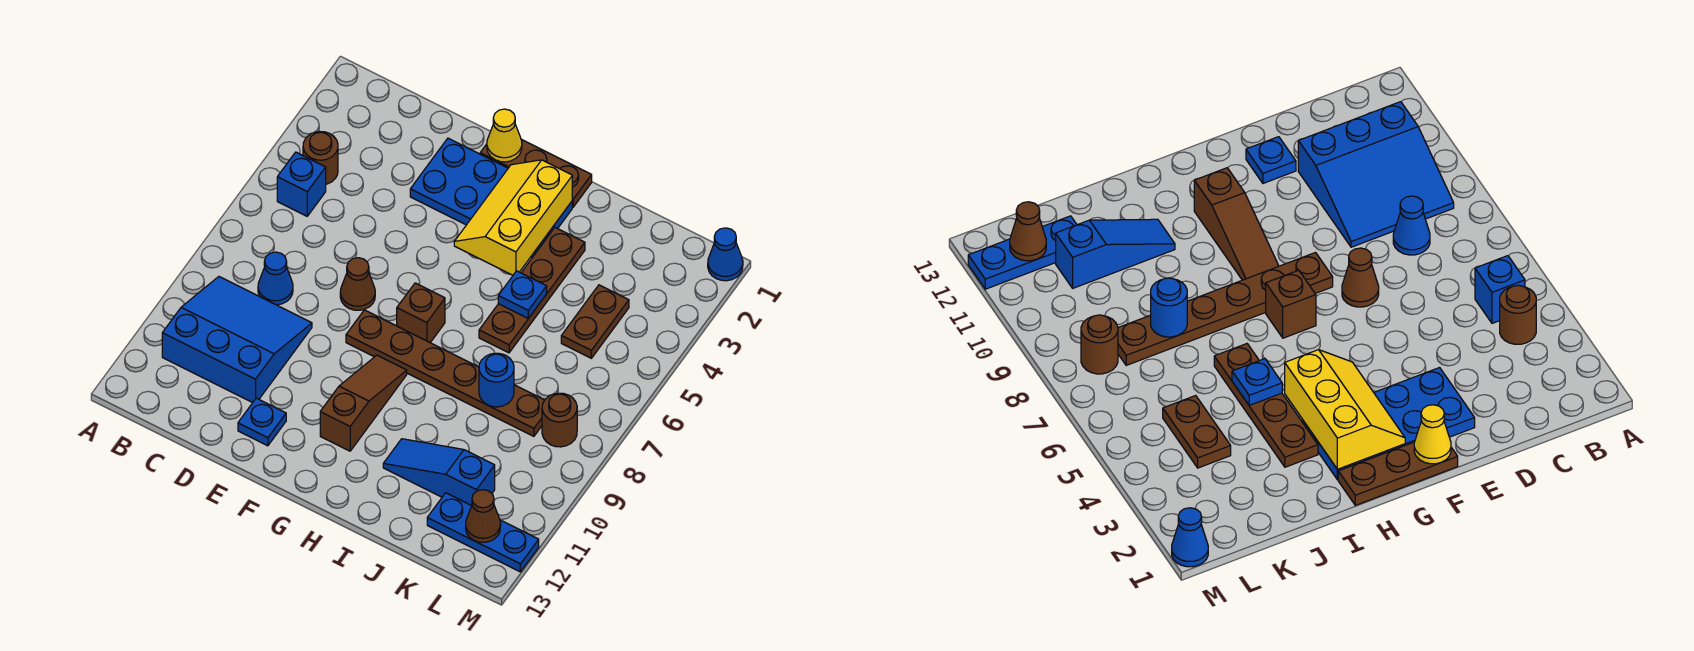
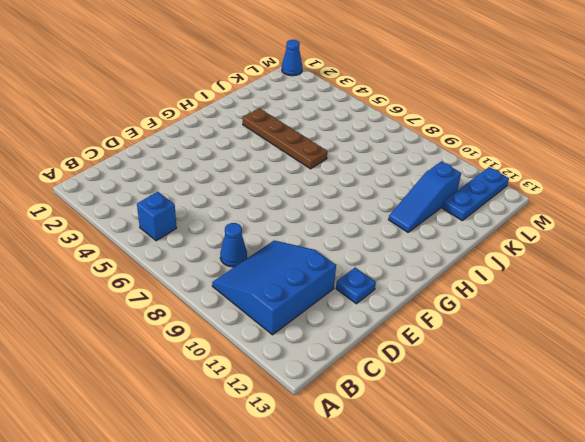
none -> brown 1x1 round brick [303,131,338,184]
none -> blue 2x4 plate [410,138,572,258]
none -> brown 1x1 cone [340,258,375,310]

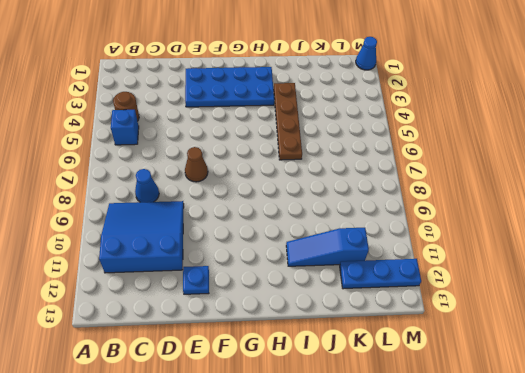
none -> brown 1x3 plate [480,139,592,207]
none -> brown 1x6 plate [346,310,544,436]
none -> brown 1x1 brick [397,283,445,343]

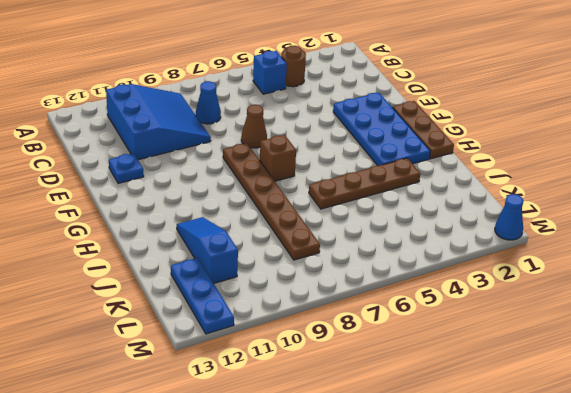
none -> brown 1x3 slope [320,355,407,451]
none -> brown 1x2 plate [561,285,629,358]
none -> brown 1x1 round brick [542,393,577,447]

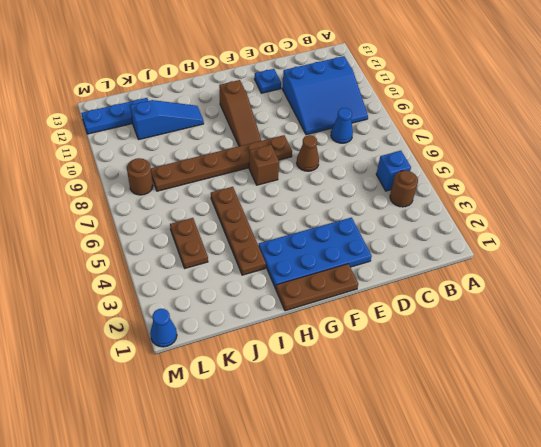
none -> yellow 1x1 cone [487,109,522,162]
none -> yellow 2x3 slope [454,160,572,275]
none -> blue 1x1 plate [498,271,547,318]

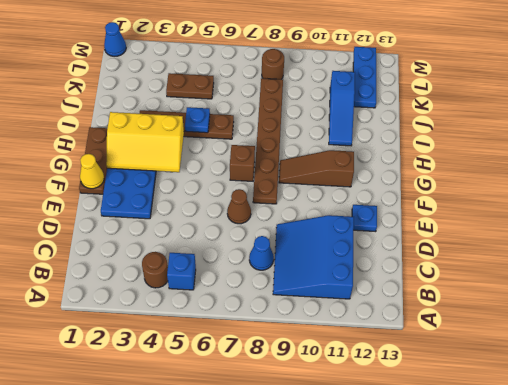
none -> blue 1x1 round brick [479,353,514,407]
none -> brown 1x1 cone [466,490,501,542]

